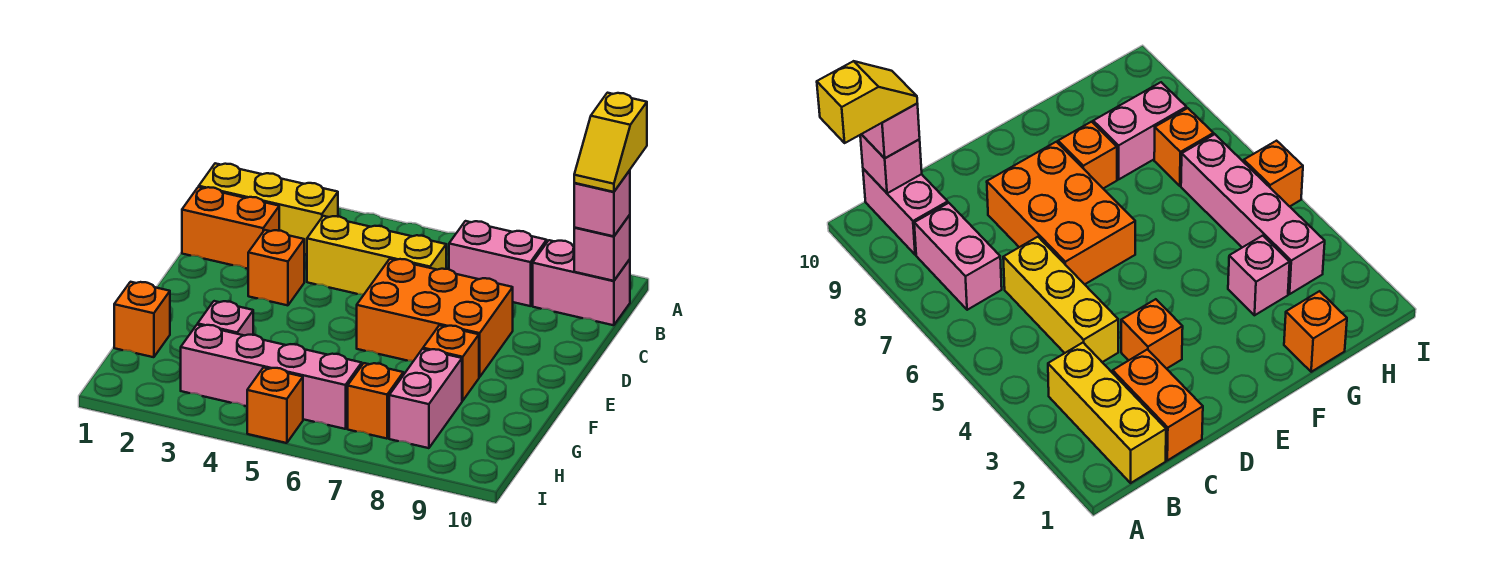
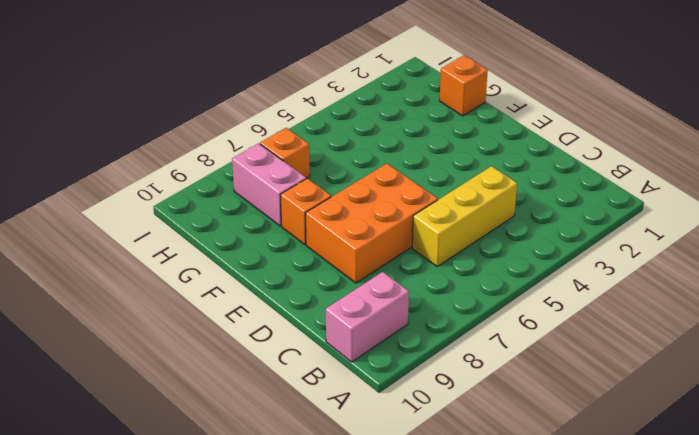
none -> yellow 1x3 brick [199,163,338,255]
none -> pink 1x2 brick [449,221,547,306]
none -> orange 1x2 brick [182,187,279,269]

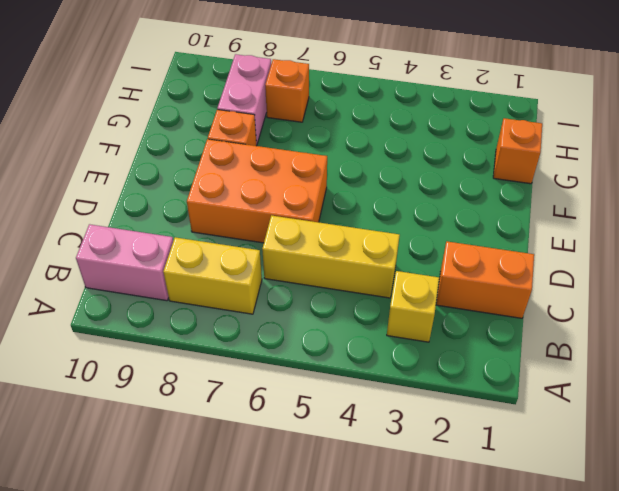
yellow 1x1 brick [387,271,439,342] -> yellow 1x3 brick [199,163,338,255]
yellow 1x2 brick [163,237,262,314] -> pink 1x2 brick [449,221,547,306]
none -> orange 1x1 brick [248,230,304,305]
none -> pink 1x1 brick [198,301,253,336]
none -> pink 1x4 brick [181,325,362,429]

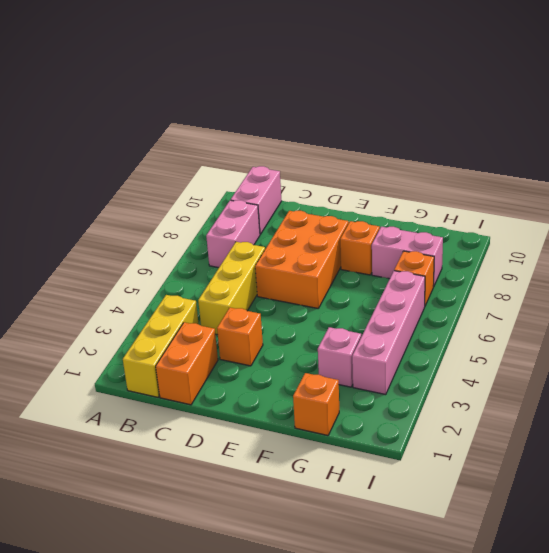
none -> orange 1x1 brick [247,368,303,443]
none -> pink 1x1 brick [574,215,630,281]
none -> pink 1x1 brick [574,170,630,236]

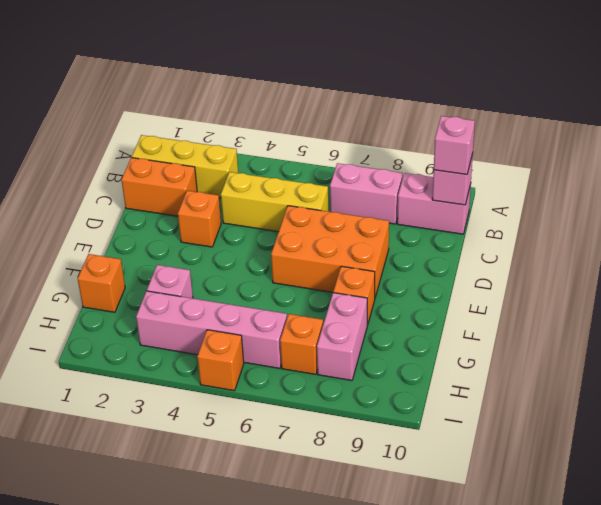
none -> yellow 1x2 slope [574,93,647,192]

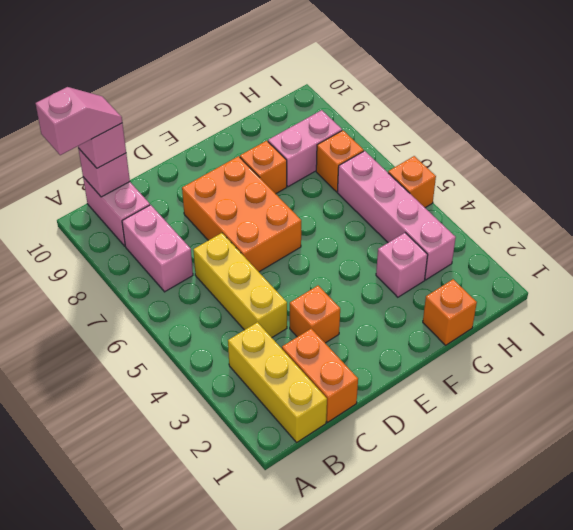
pink 1x2 slope [36,87,122,155] -> yellow 1x2 slope [574,93,647,192]

